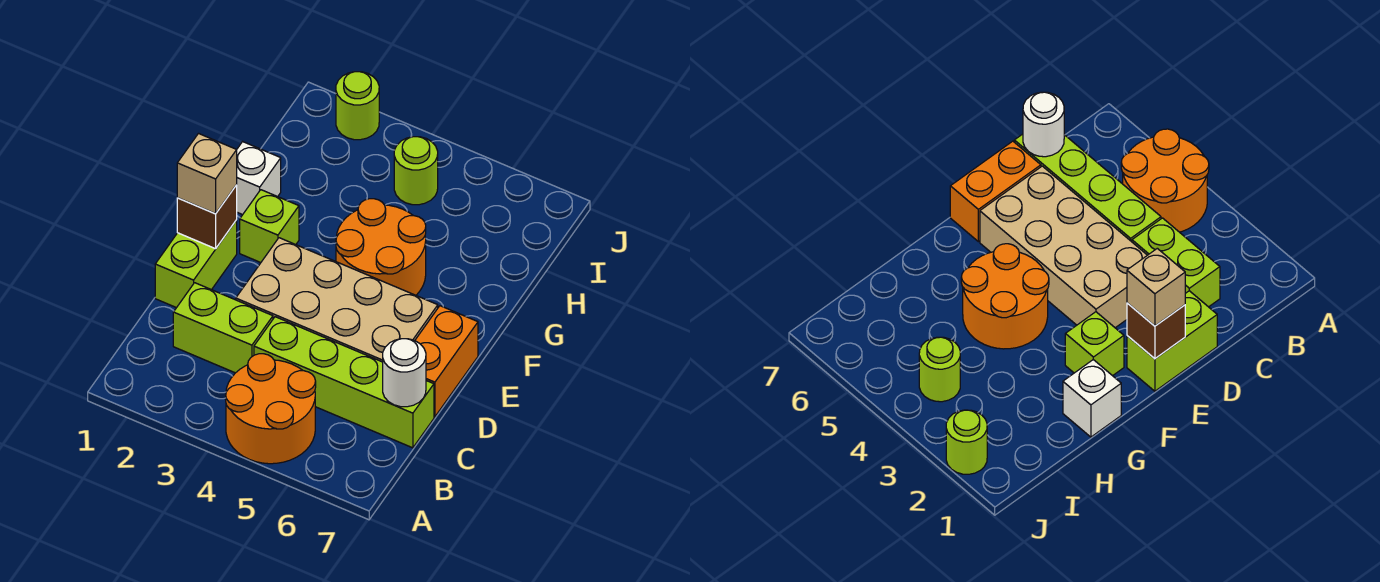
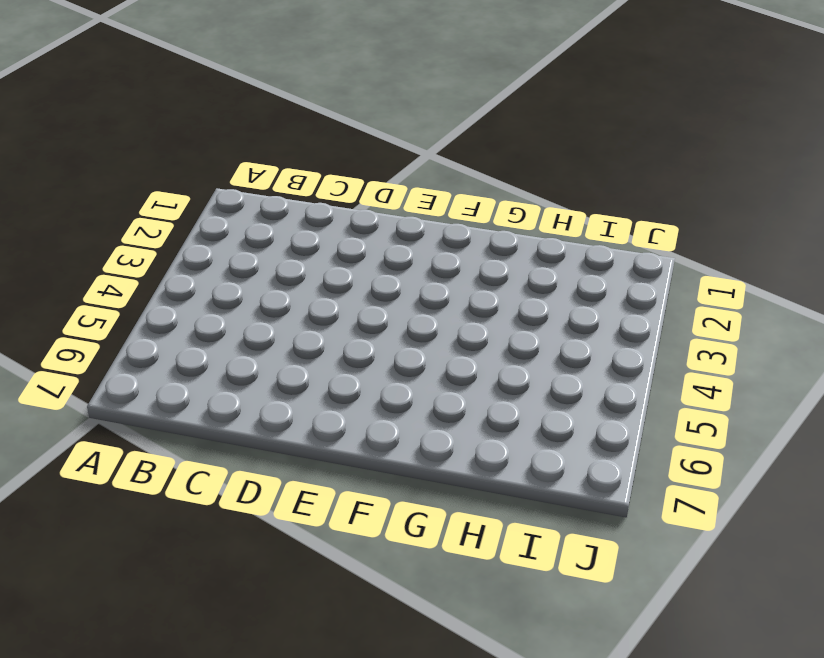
none -> orange 2x2 round brick [226,354,316,464]
none -> lime 1x2 brick [173,283,273,373]
none -> lime 1x4 brick [254,317,434,448]

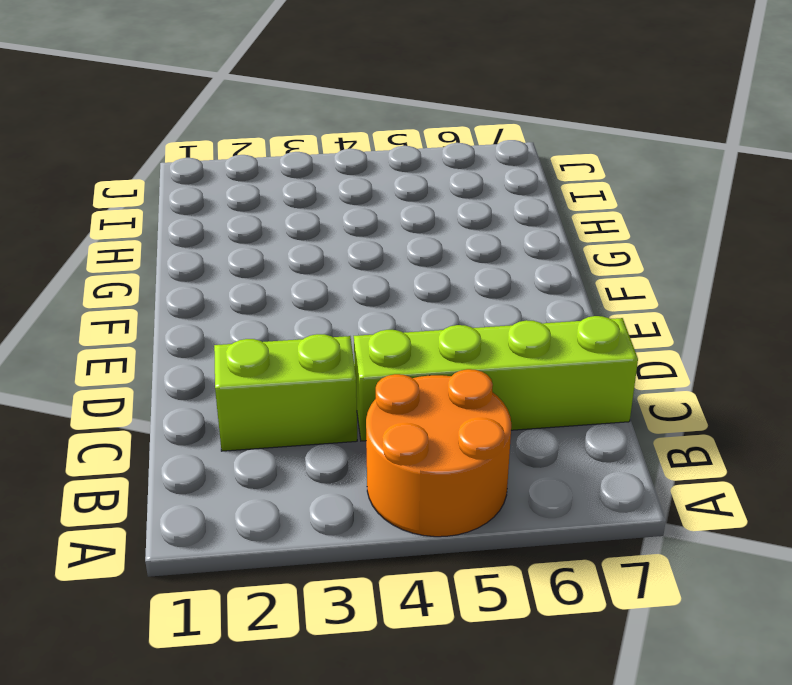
none -> lime 1x2 brick [155,220,237,308]
none -> tan 2x4 brick [236,238,438,362]
none -> orange 1x2 brick [415,306,478,417]

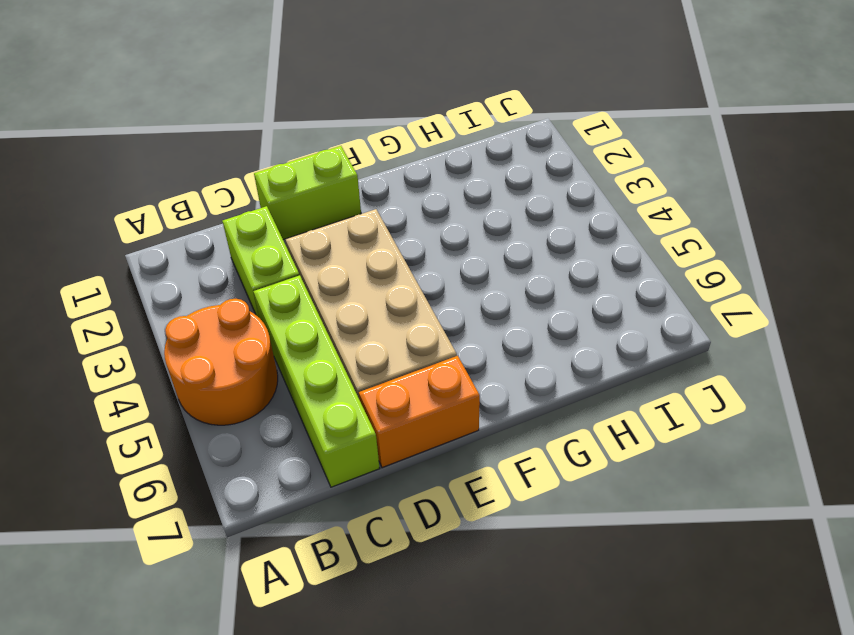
none -> lime 1x1 brick [240,190,299,263]
none -> orange 2x2 round brick [336,199,426,295]
none -> white 1x1 brick [237,142,281,215]

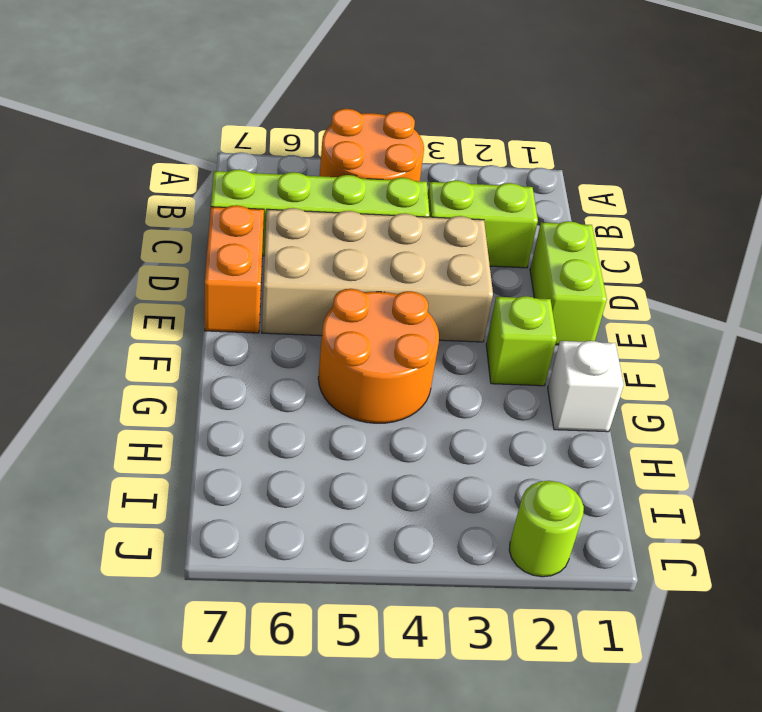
none -> lime 1x1 round brick [394,137,438,205]
none -> white 1x1 round brick [383,339,426,407]
none -> brown 1x1 brick [177,185,237,249]

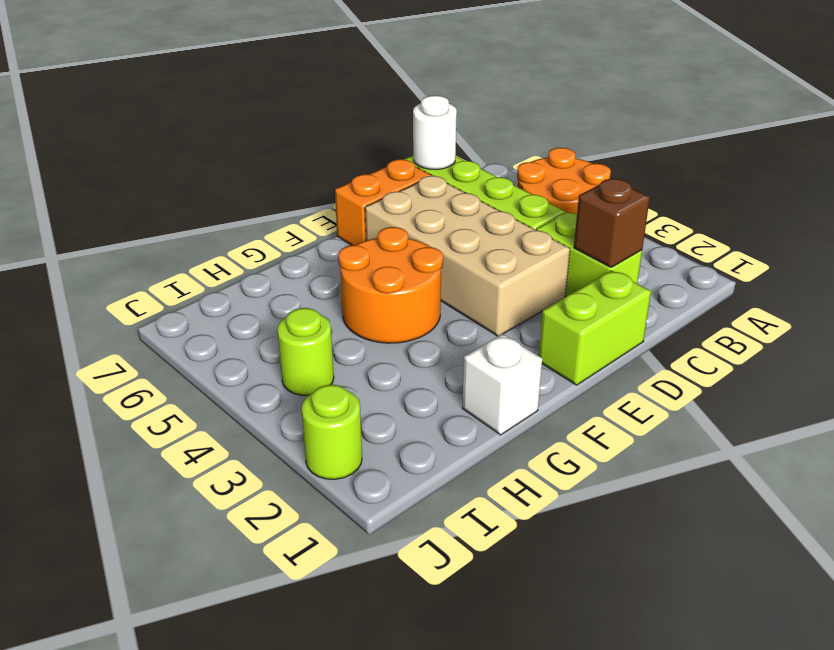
brown 1x1 brick [574,179,650,268] -> brown 1x1 brick moved to [177,185,237,249]
none -> lime 1x1 brick [240,190,299,263]
none -> tan 1x1 brick [177,134,237,214]

